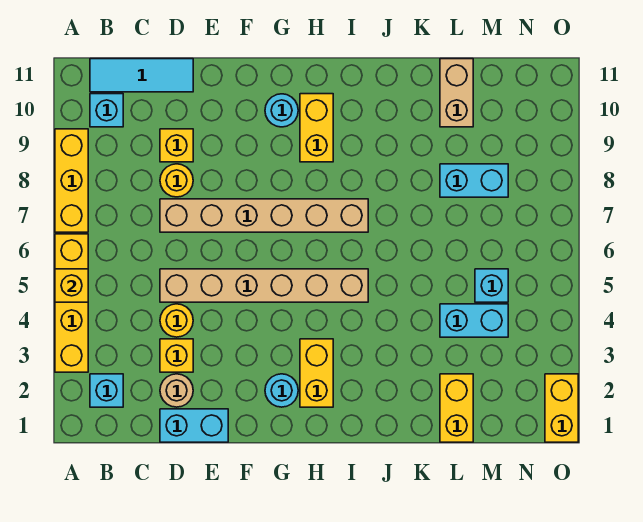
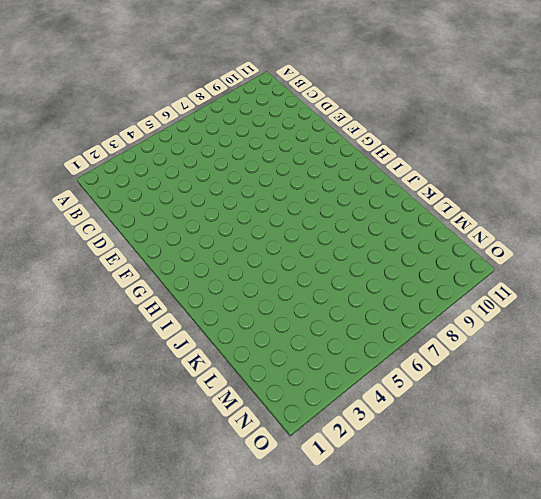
none -> yellow 1x4 brick [55,234,88,372]
none -> yellow 1x3 brick [55,129,88,232]
none -> cyan 1x1 brick [90,374,123,407]

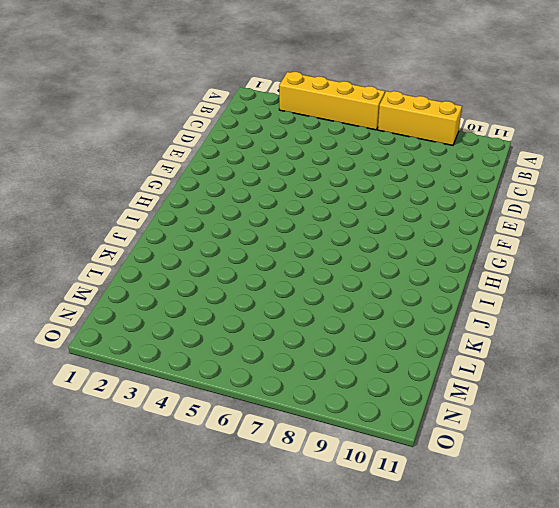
none -> cyan 1x1 brick [90,374,123,407]
none -> cyan 1x1 brick [90,94,123,127]
none -> cyan 1x3 tile [90,59,193,92]

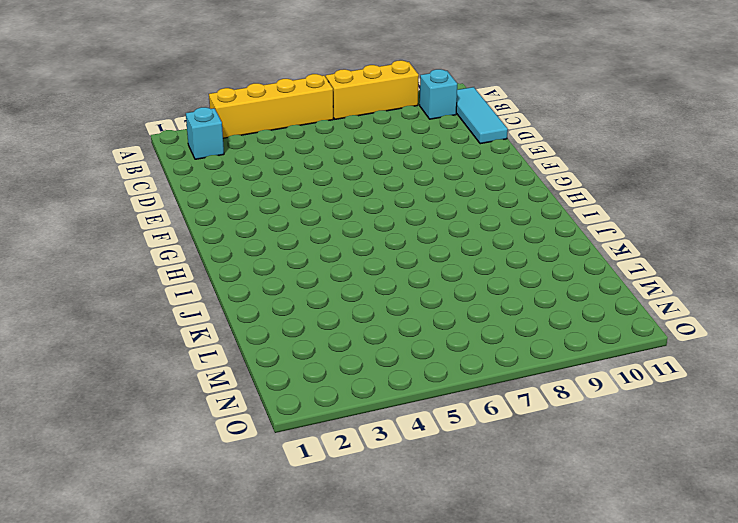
none -> cyan 1x2 brick [160,409,228,442]
none -> tan 1x1 round brick [160,374,193,407]
none -> yellow 1x1 brick [160,339,193,372]

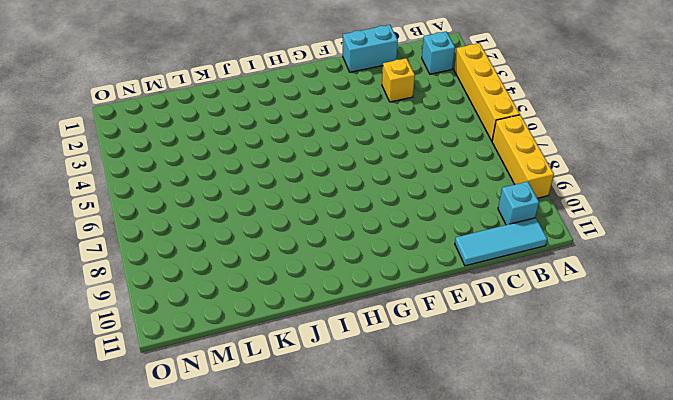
none -> tan 1x1 round brick [160,374,193,407]
none -> yellow 1x1 round brick [160,304,193,337]
none -> tan 1x6 brick [160,269,368,302]

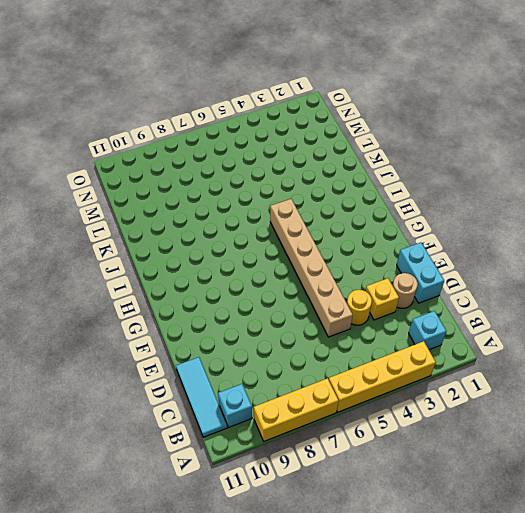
none -> tan 1x6 brick [160,199,368,232]
none -> yellow 1x1 round brick [160,164,193,197]
none -> yellow 1x1 brick [160,129,193,162]

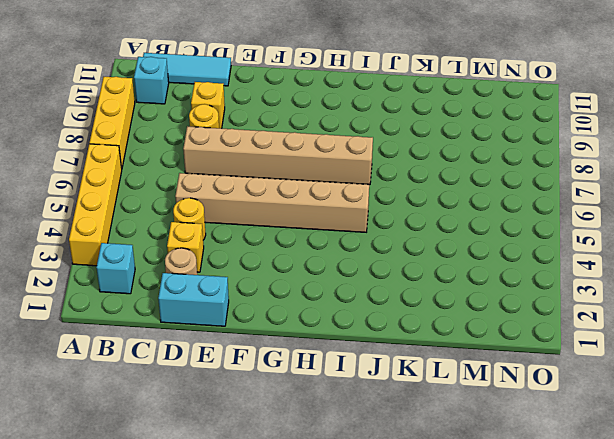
none -> cyan 1x1 round brick [265,374,298,407]
none -> cyan 1x1 round brick [265,94,298,127]
none -> yellow 1x2 brick [300,339,333,407]

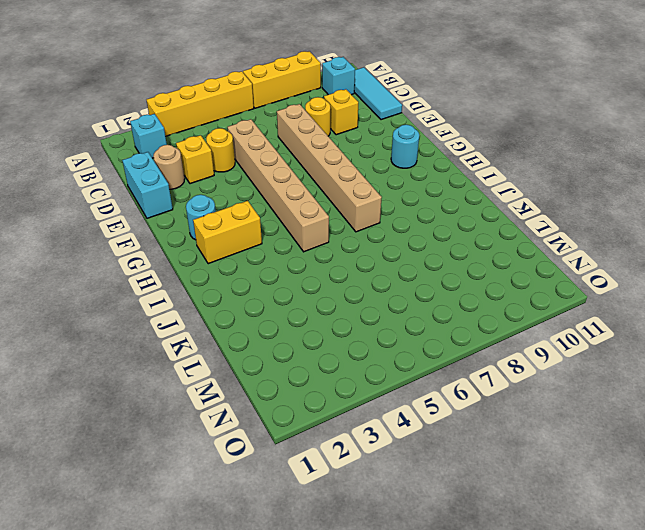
none -> yellow 1x2 brick [300,94,333,162]
none -> yellow 1x2 brick [440,374,473,442]
none -> cyan 1x2 brick [440,304,508,337]

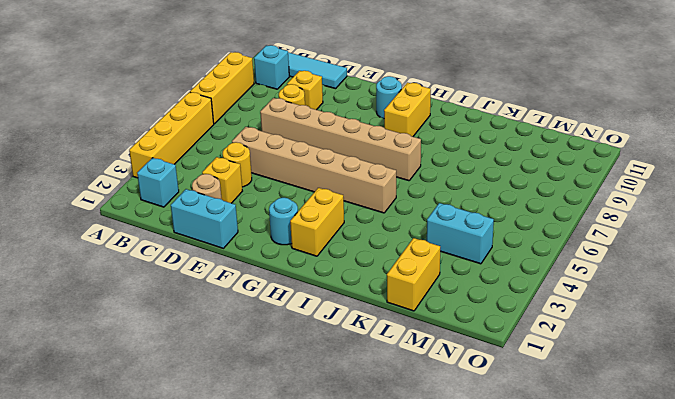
none -> cyan 1x2 brick [440,164,508,197]
none -> tan 1x2 brick [440,59,473,127]
none -> cyan 1x1 brick [475,269,508,302]

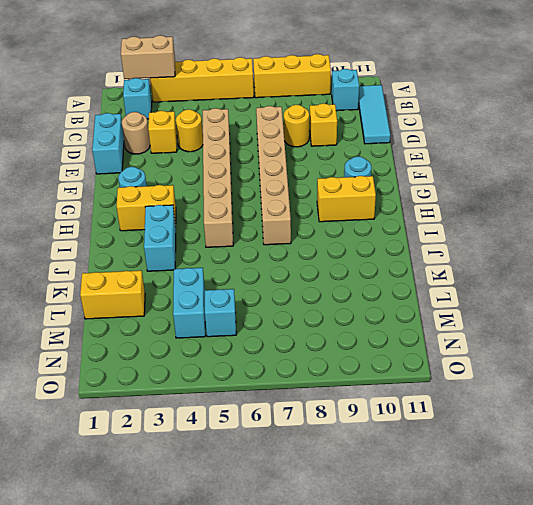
tan 1x2 brick [121,35,175,79] -> tan 1x2 brick moved to [440,59,473,127]
cyan 1x2 brick [144,205,176,271] -> cyan 1x2 brick moved to [440,164,508,197]
none -> yellow 1x2 brick [545,374,578,442]
none -> yellow 1x1 brick [55,269,88,302]

